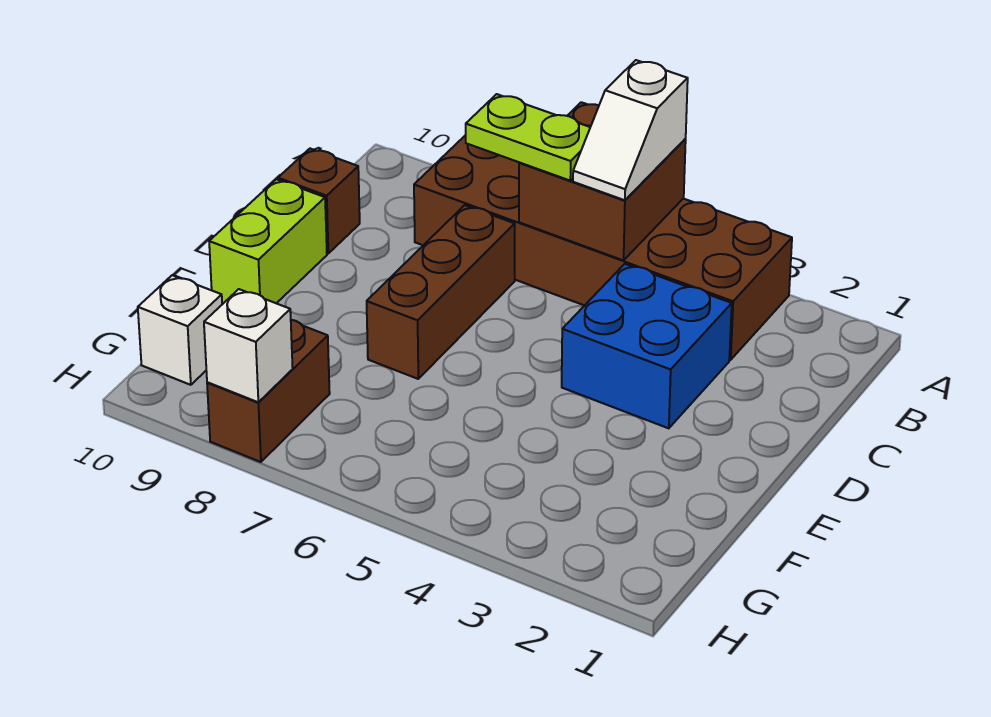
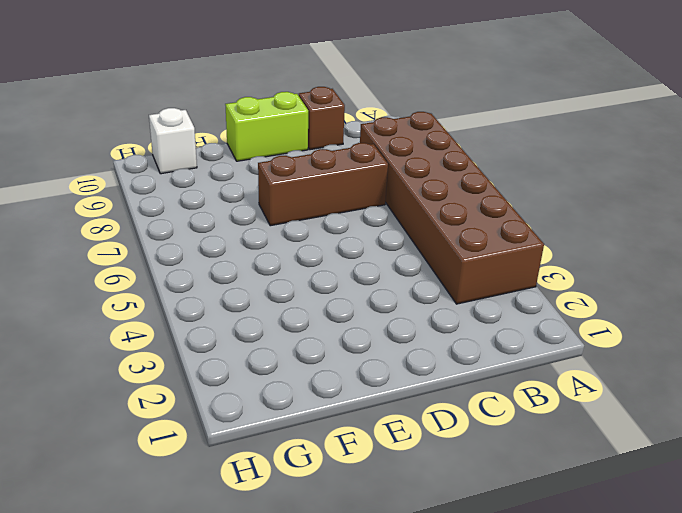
none -> blue 2x2 brick [562,264,732,428]
none -> brown 1x2 brick [207,320,330,462]

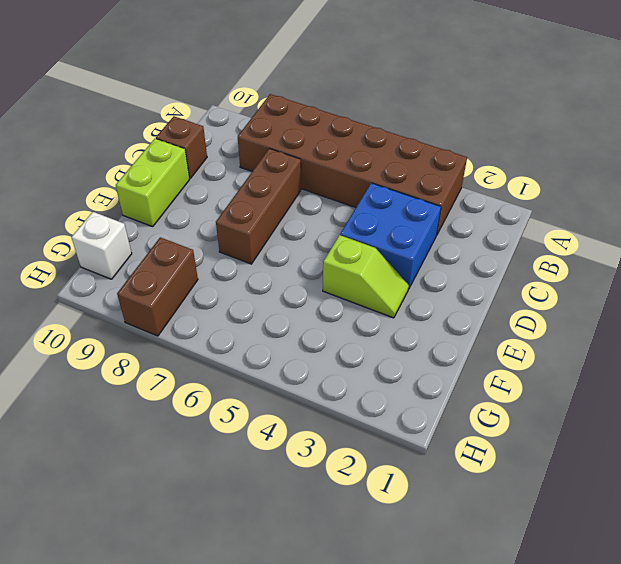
lime 1x2 slope [323,235,409,318] -> none
none -> brown 2x2 brick [519,102,686,260]
none -> white 1x1 brick [204,289,293,402]

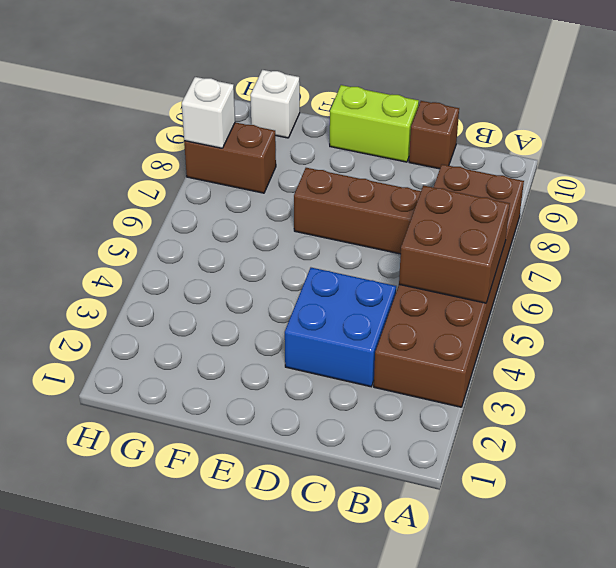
none -> white 1x2 slope [573,60,688,200]
none -> lime 1x2 plate [466,94,590,180]

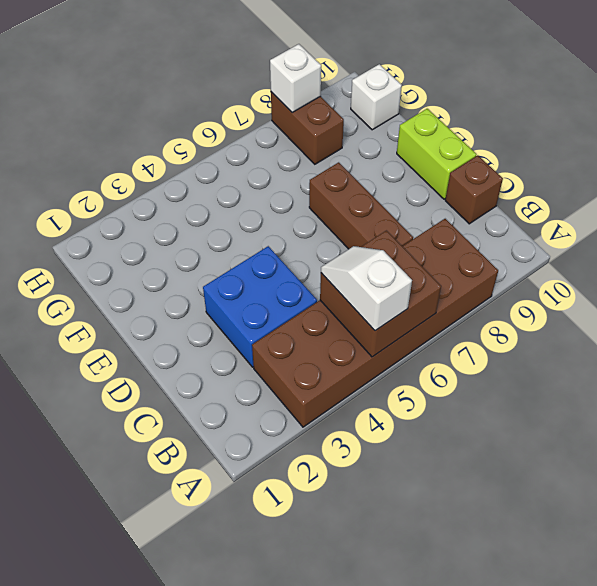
none -> lime 1x2 plate [466,94,590,180]

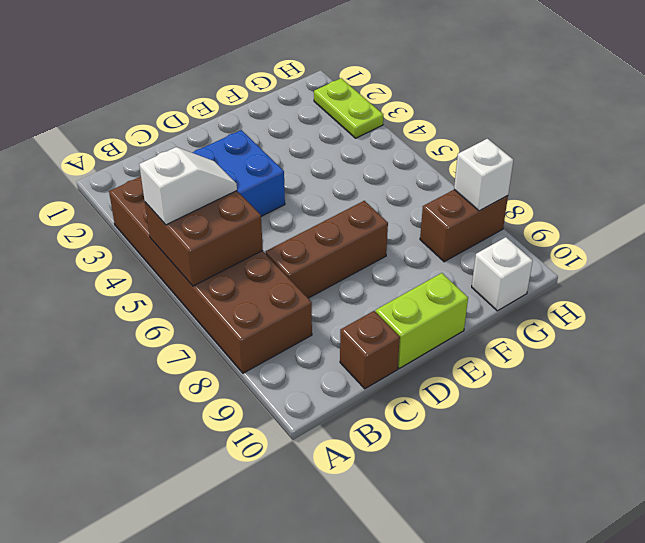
lime 1x2 plate [314,78,383,138] -> lime 1x2 plate moved to [466,94,590,180]

